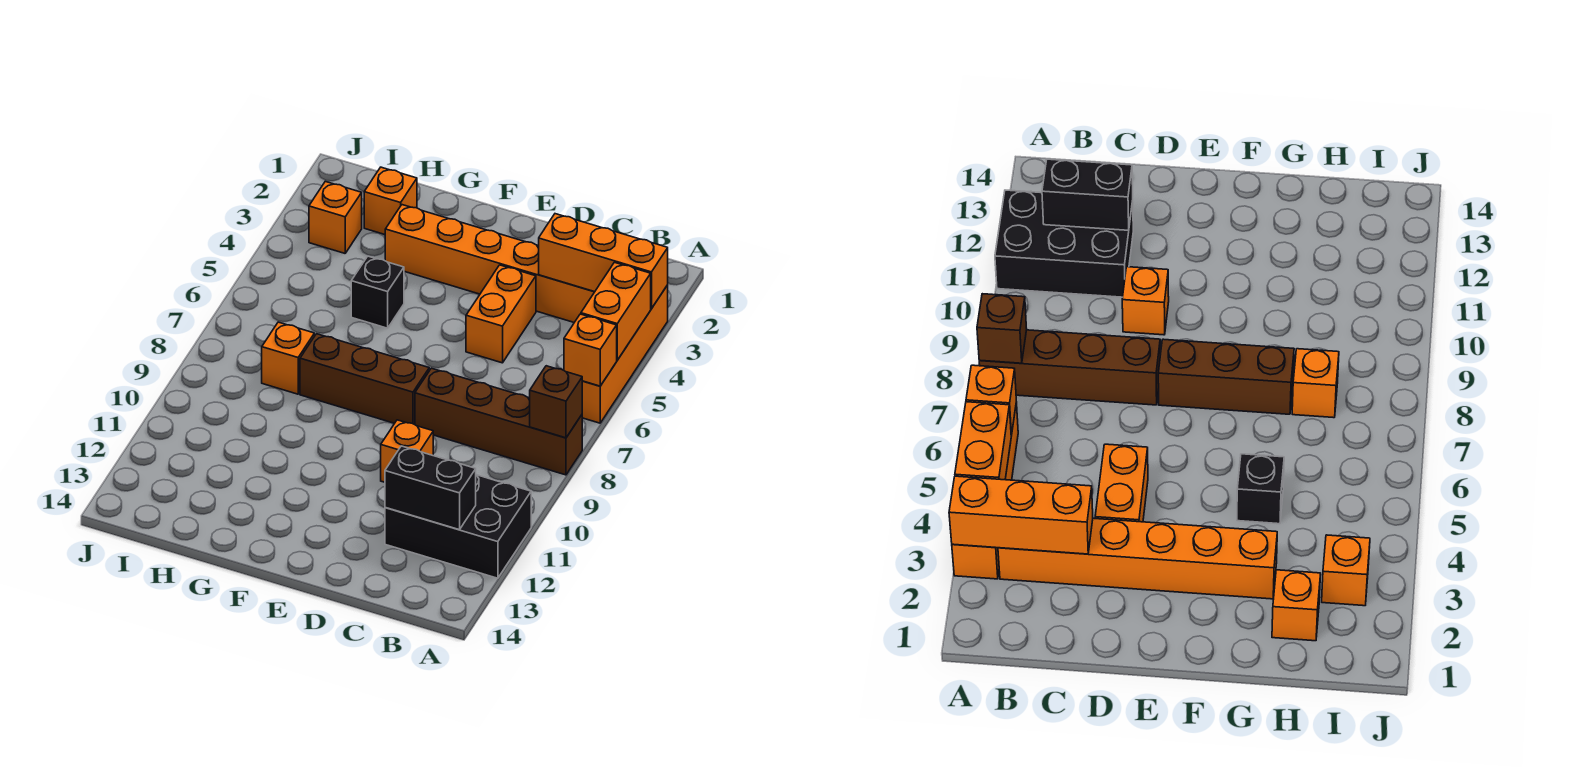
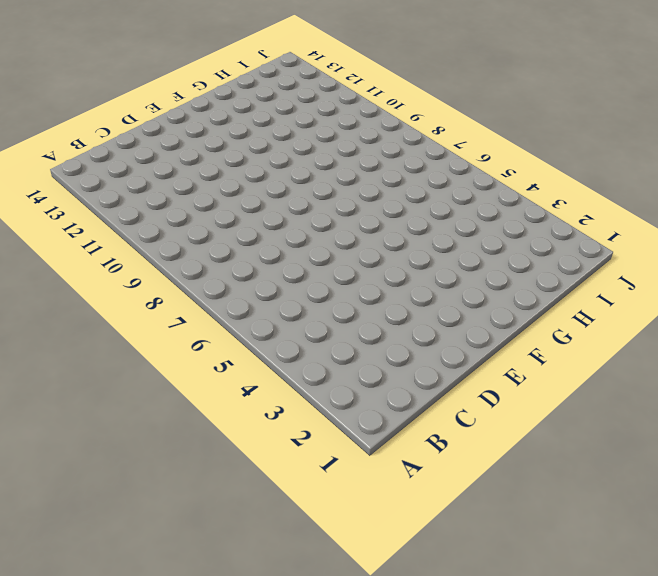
none -> orange 1x4 brick [582,285,668,423]
none -> brown 1x4 brick [415,368,582,475]
none -> black 2x3 brick [385,475,531,578]

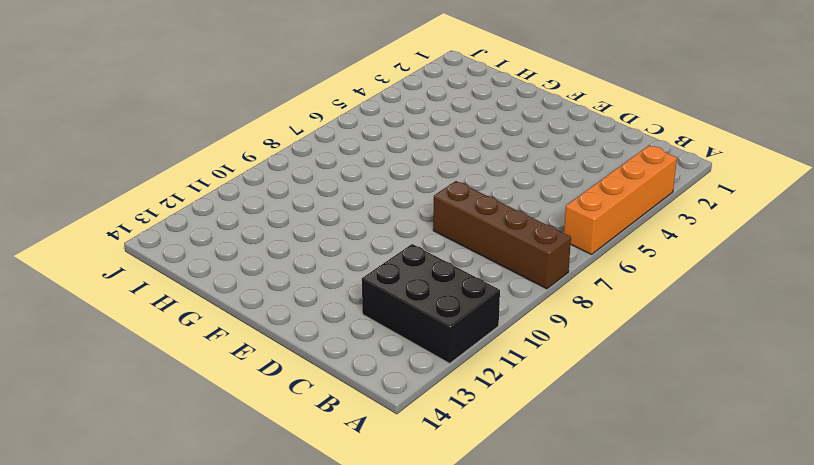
none -> orange 1x6 brick [385,205,594,322]
none -> orange 1x2 brick [466,265,536,363]
none -> orange 1x1 brick [381,420,433,482]

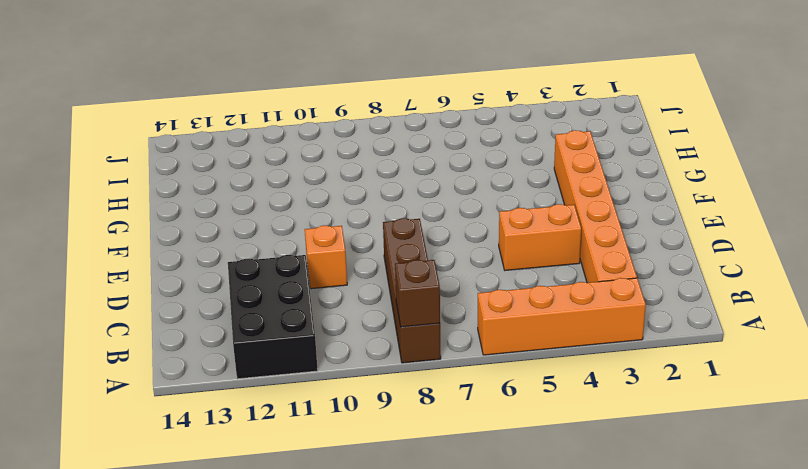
none -> brown 1x3 brick [300,334,429,425]
none -> black 1x1 brick [351,256,404,328]
none -> orange 1x1 brick [364,167,417,235]

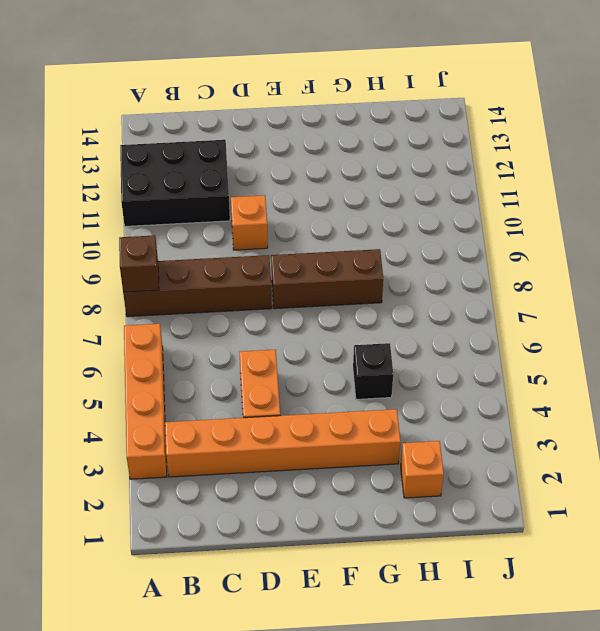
none -> orange 1x1 brick [262,322,314,394]
none -> orange 1x1 brick [309,181,362,253]
none -> orange 1x3 brick [539,214,668,309]

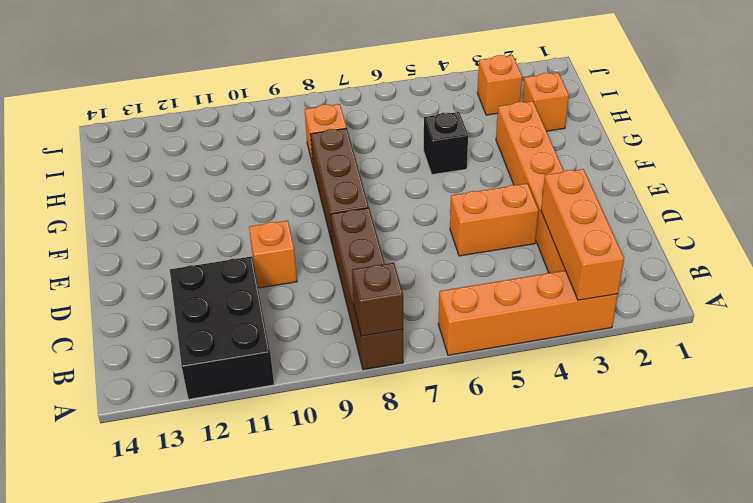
none -> orange 1x2 brick [581,262,651,360]
none -> orange 1x1 brick [564,314,617,386]
none -> black 1x2 brick [385,446,476,530]

